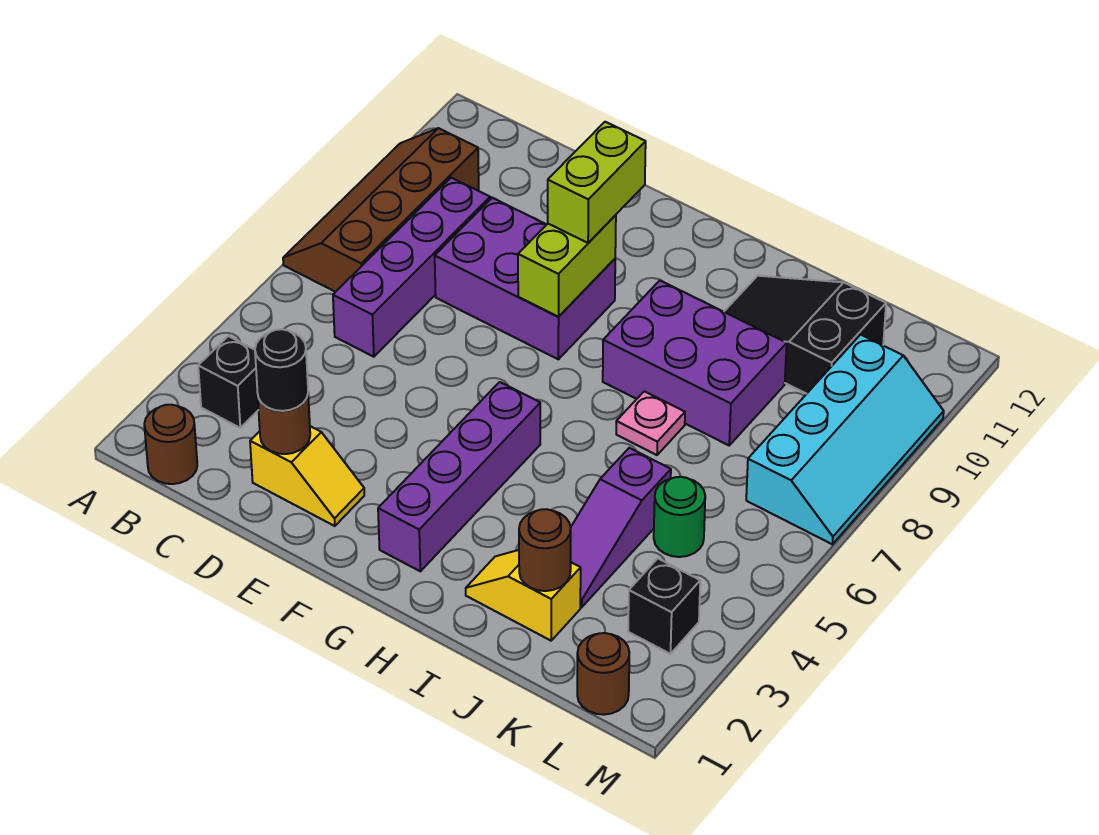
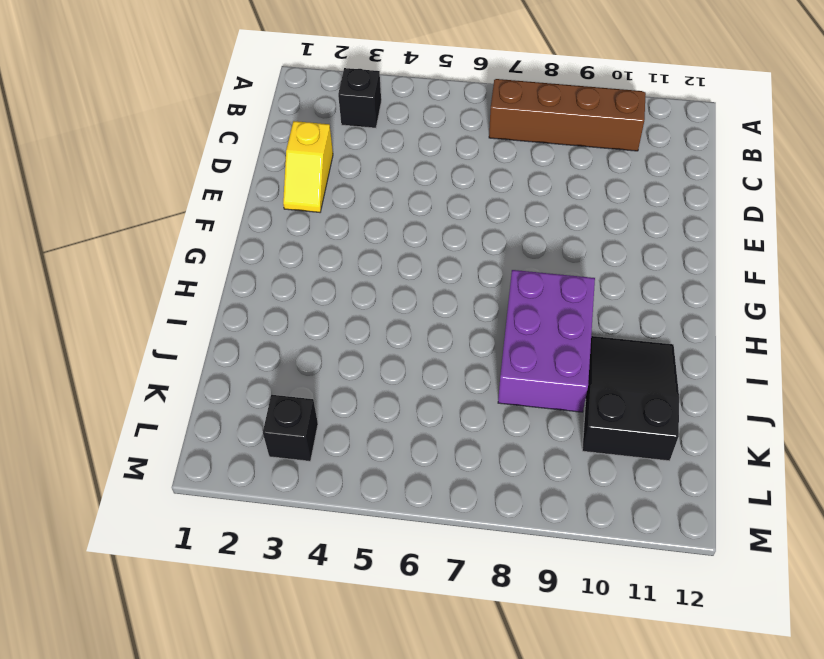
none -> brown 1x1 round brick [144,405,197,484]
none -> purple 1x4 brick [333,178,490,357]
none -> purple 2x3 brick [435,198,615,359]

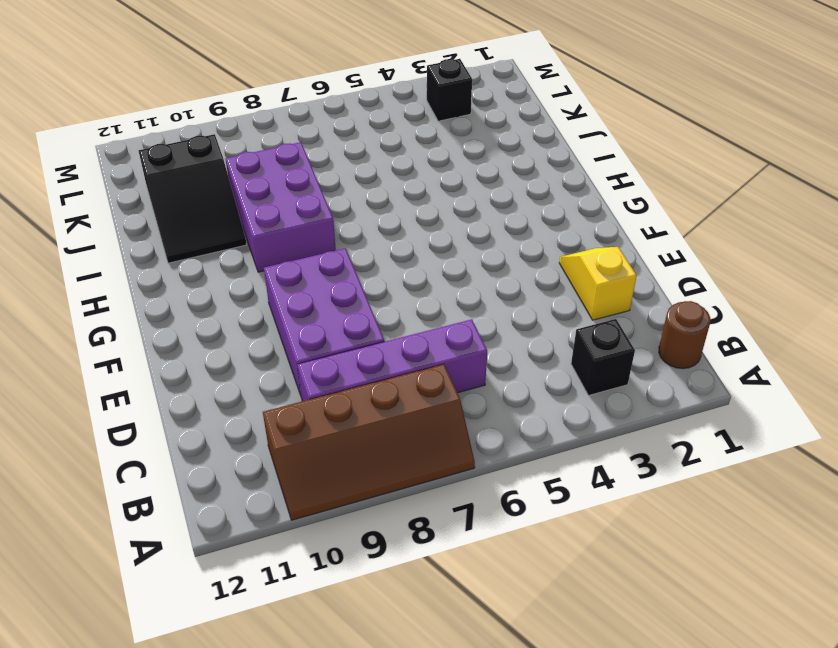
none -> purple 1x4 brick [378,382,540,571]
none -> yellow 1x2 slope [466,550,581,641]
none -> pink 1x1 plate [616,391,685,455]

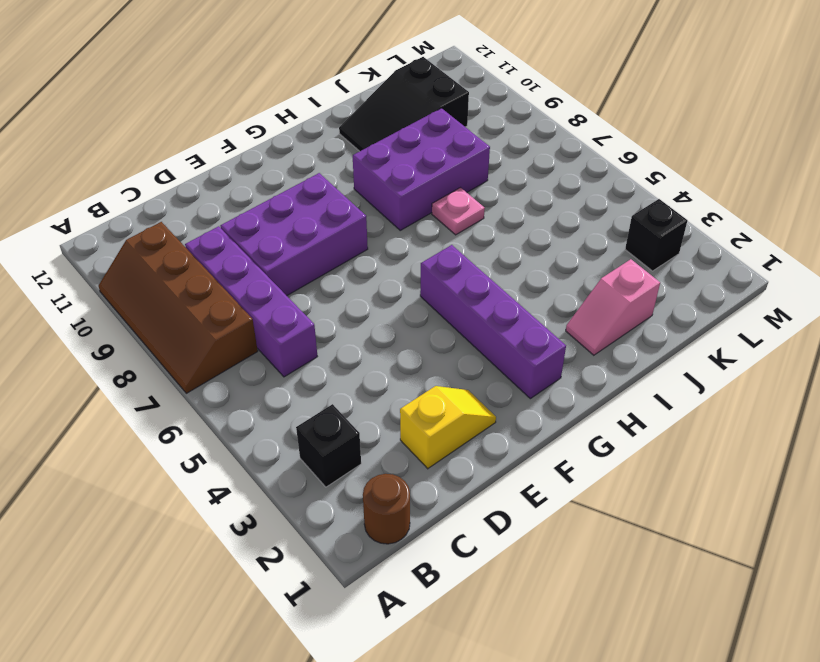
pink 1x2 slope [566,259,660,355] -> yellow 1x2 slope [466,550,581,641]
none -> purple 1x3 slope [571,448,671,607]
none -> green 1x1 round brick [654,477,705,557]
none -> brown 1x1 round brick [577,633,629,715]

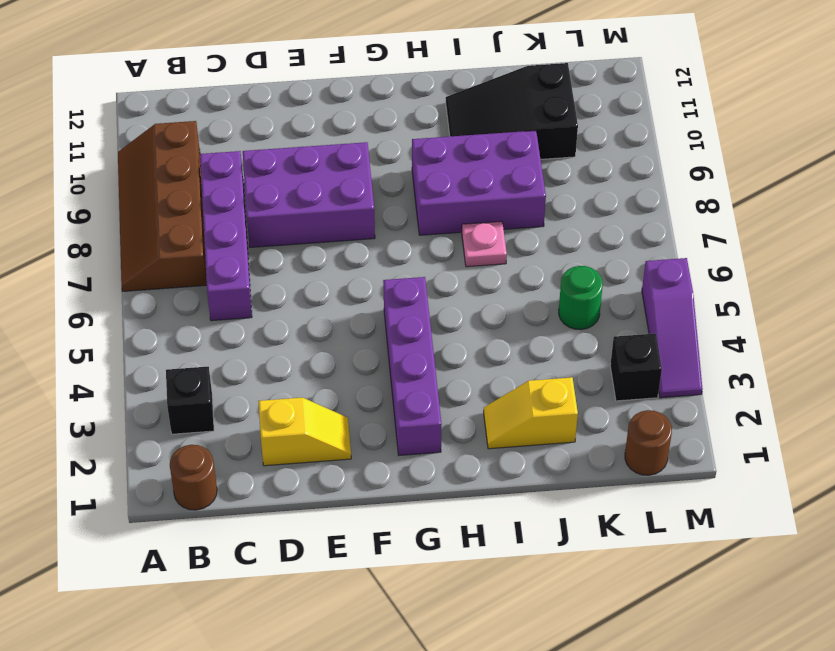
purple 1x3 slope [642,258,703,398] -> purple 1x3 slope moved to [571,448,671,607]
none -> cyan 2x4 slope [746,335,944,544]
none -> brown 1x1 round brick [258,395,310,454]
none -> lime 1x2 brick [518,215,616,317]

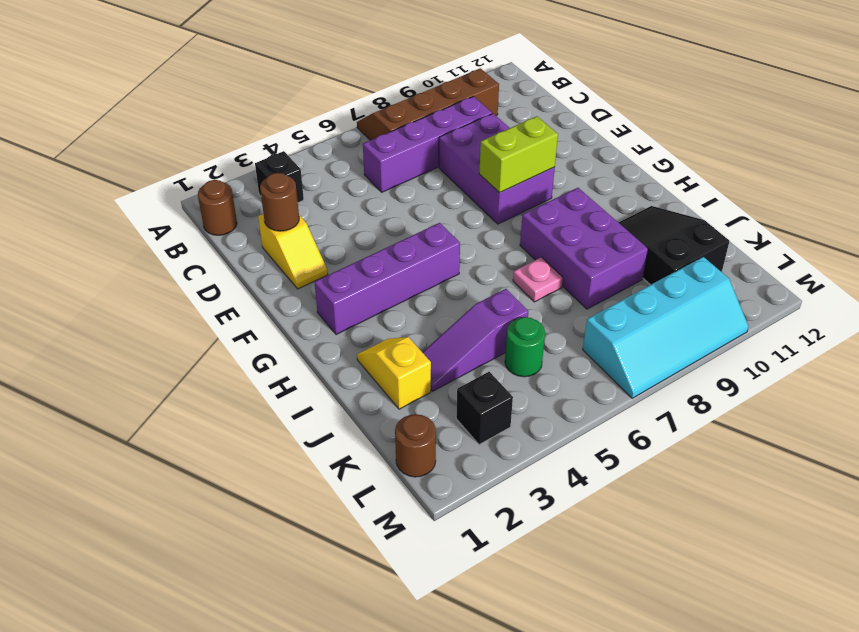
none -> brown 1x1 round brick [519,509,571,591]
none -> black 1x1 round brick [255,329,308,411]
none -> lime 1x2 brick [548,122,646,243]

